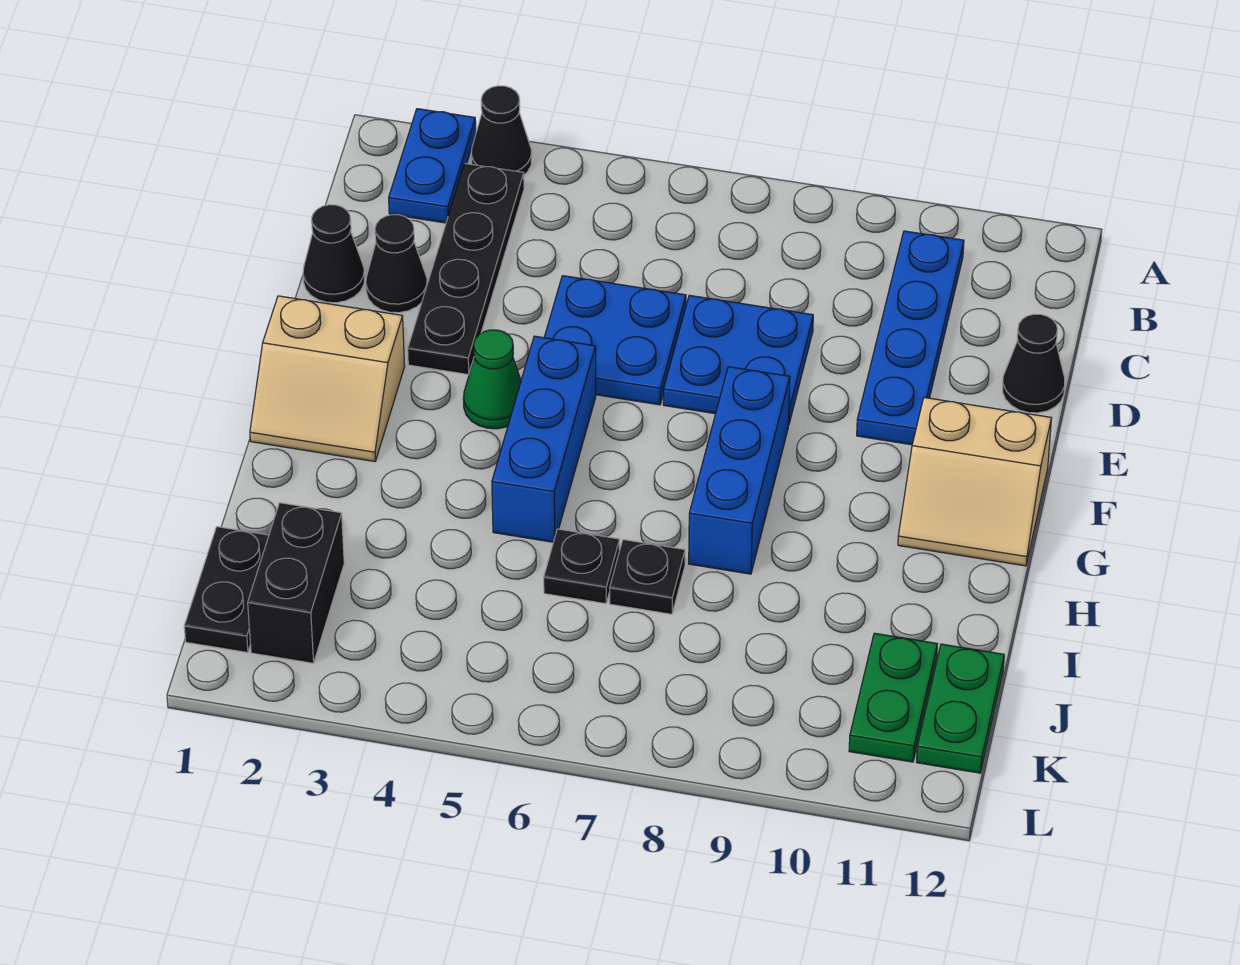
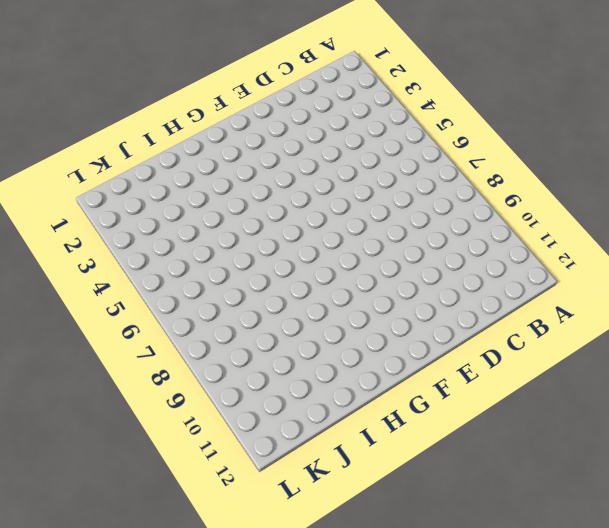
none -> blue 1x2 plate [389,109,476,223]
none -> black 1x1 cone [471,86,532,175]
none -> black 1x4 plate [408,164,524,375]

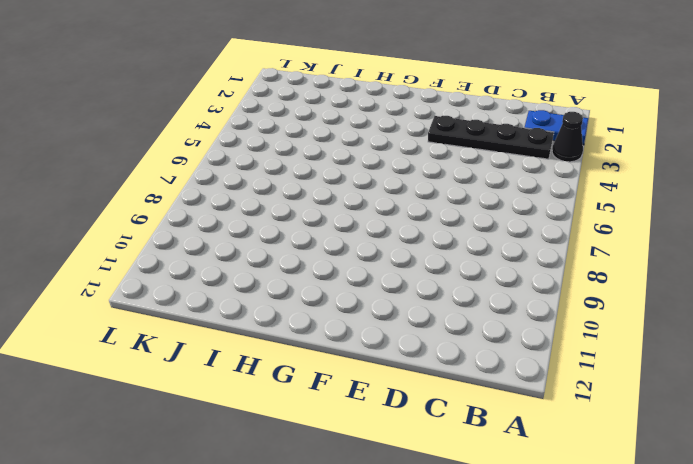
none -> blue 1x4 plate [857,231,964,445]
none -> black 1x1 cone [303,205,365,303]
none -> black 1x1 cone [366,215,427,313]

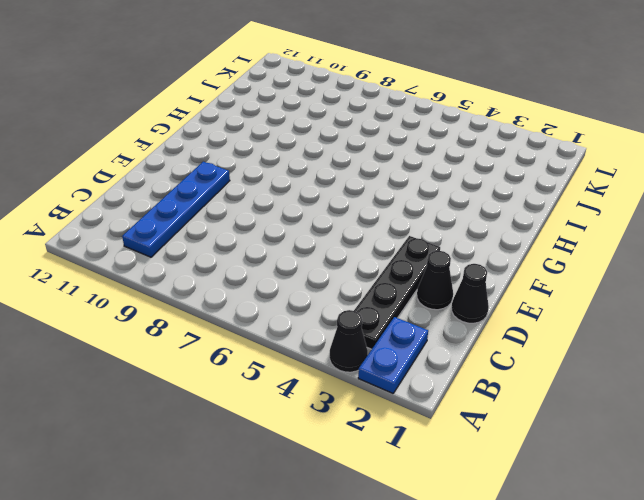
none -> blue 2x2 plate [544,276,686,405]
none -> blue 2x2 plate [663,295,813,425]
none -> black 1x1 cone [1003,314,1065,413]

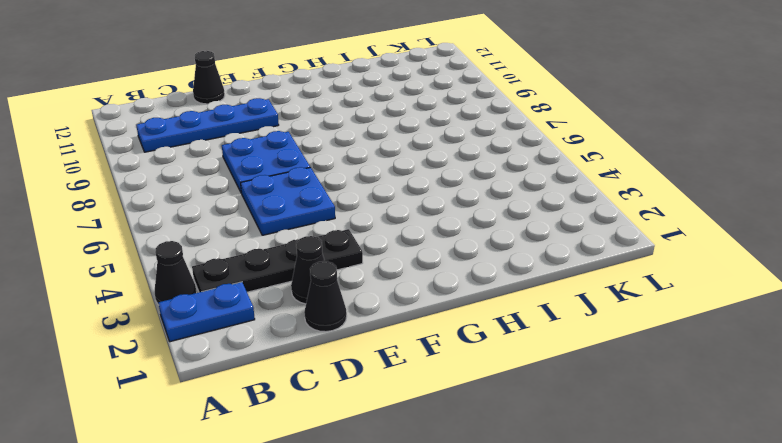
none -> tan 2x2 slope [250,296,405,462]
none -> green 1x1 cone [463,330,521,429]
none -> blue 1x3 brick [492,336,596,542]

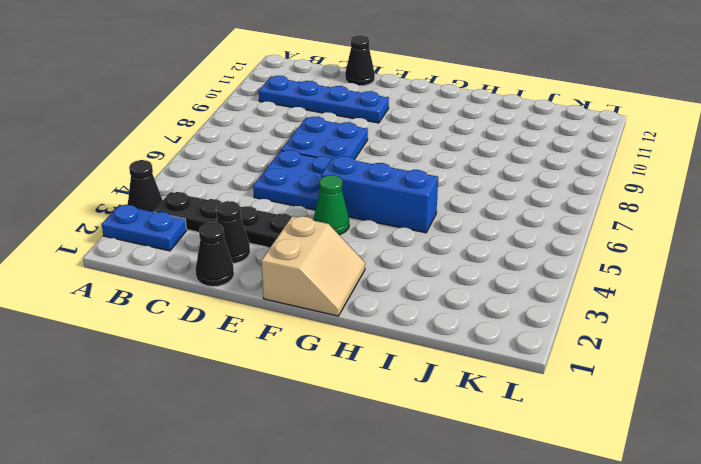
none -> blue 1x3 brick [689,367,790,574]
none -> tan 2x2 slope [898,398,1051,566]
none -> black 1x1 plate [544,529,619,604]

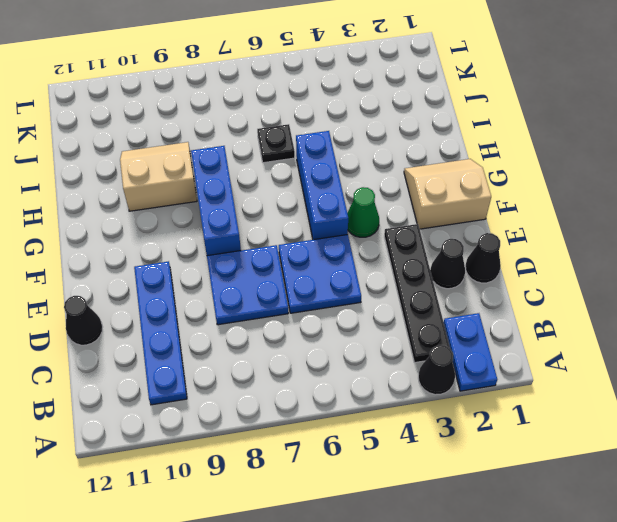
tan 2x2 slope [120,142,197,211] -> tan 2x2 slope moved to [898,398,1051,566]
none -> black 1x1 plate [610,540,685,614]
none -> black 1x2 plate [184,527,269,653]
none -> black 1x2 brick [248,503,344,663]

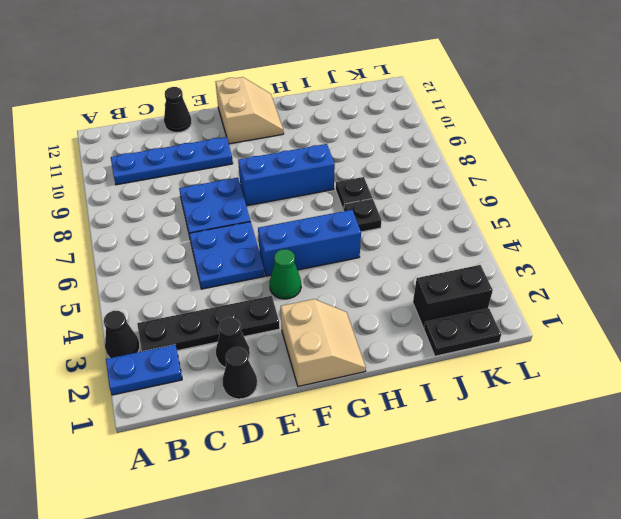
none -> green 1x2 plate [849,633,937,762]
none -> green 1x2 plate [917,644,1004,773]

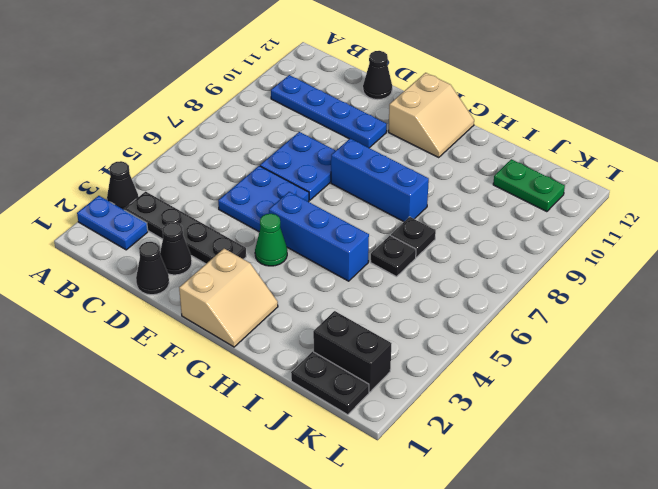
none -> green 1x2 plate [917,644,1004,773]

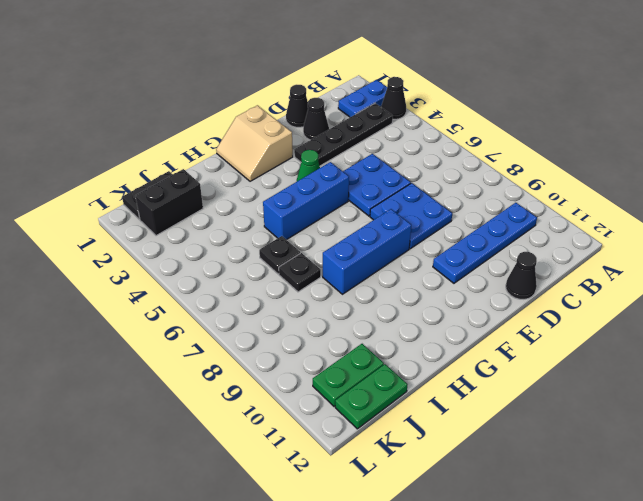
none -> tan 2x2 slope [898,398,1051,566]

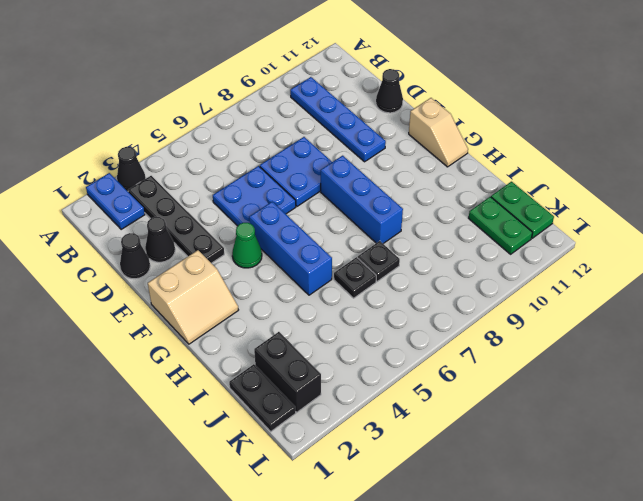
tan 1x2 slope [409,98,468,167] -> tan 2x2 slope [898,398,1051,566]

